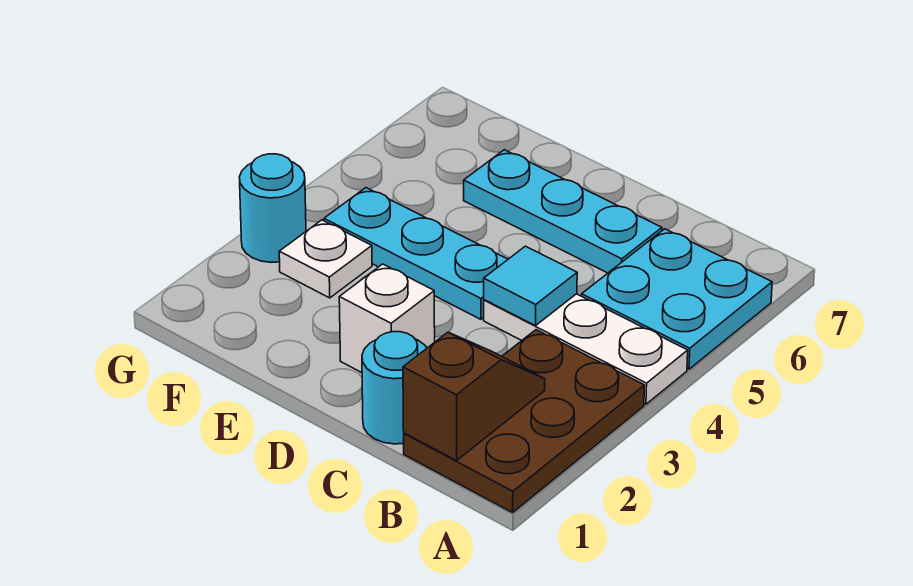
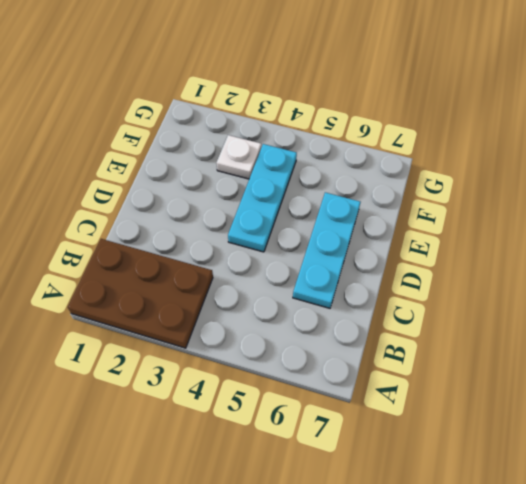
none -> white 1x3 plate [484,294,688,404]
none -> cyan 2x2 plate [582,229,772,369]

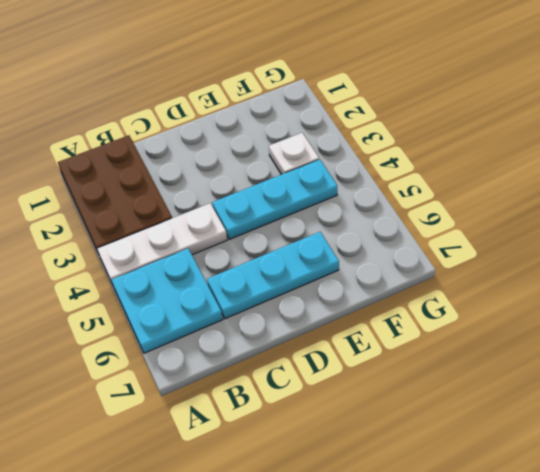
none -> cyan 1x1 round brick [362,332,427,444]
none -> white 1x1 brick [339,264,435,373]

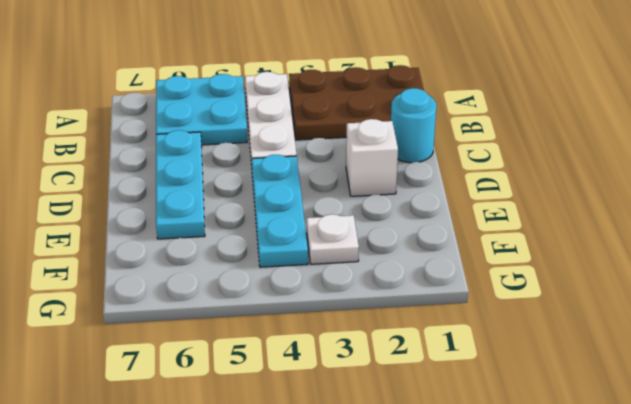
none -> cyan 1x1 round brick [240,154,306,262]
none -> brown 1x2 slope [403,332,545,461]

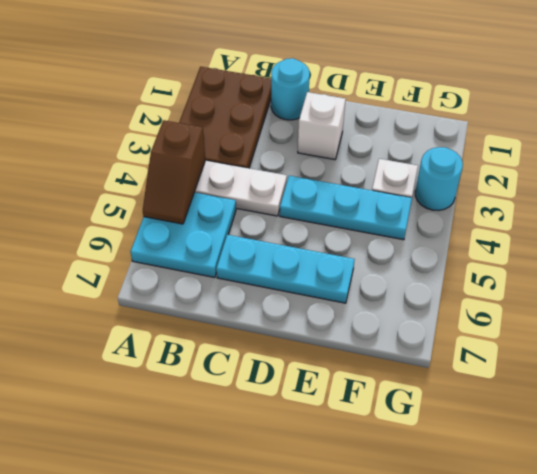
brown 1x2 slope [143,120,205,224] -> brown 1x2 slope moved to [403,332,545,461]
none -> cyan 1x1 tile [484,246,577,326]

